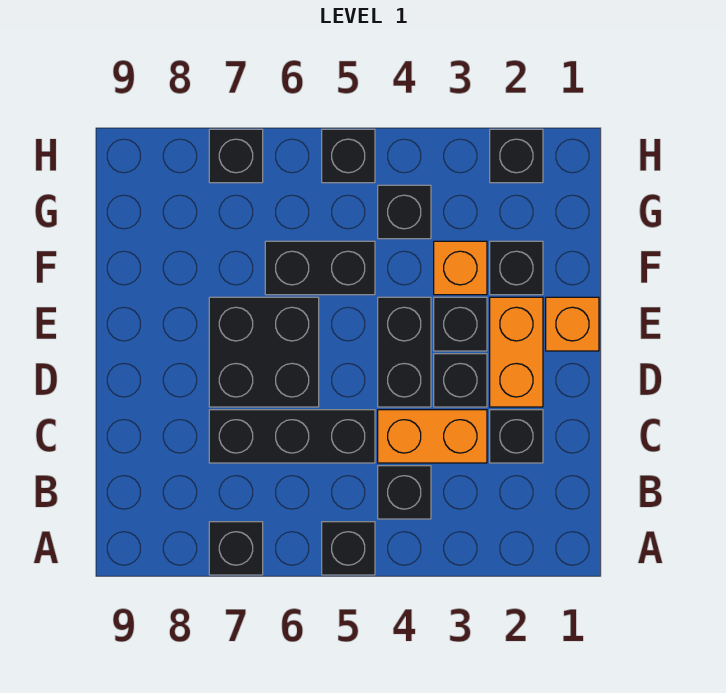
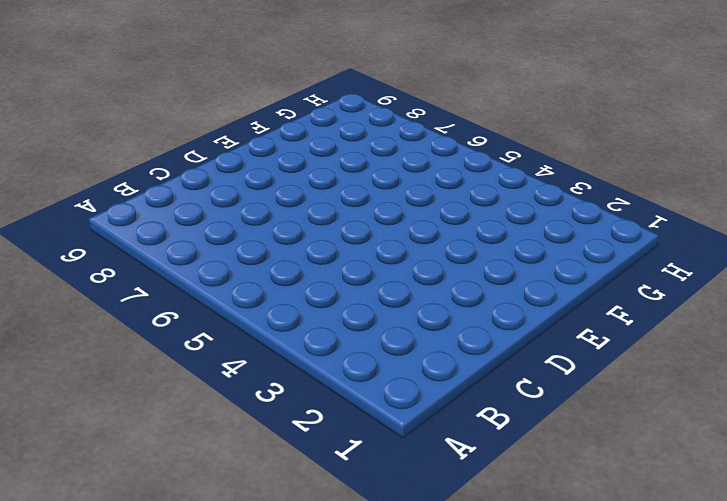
none -> black 1x1 brick [322,522,375,575]
none -> black 1x1 brick [209,522,263,575]
none -> black 1x1 brick [378,466,431,519]

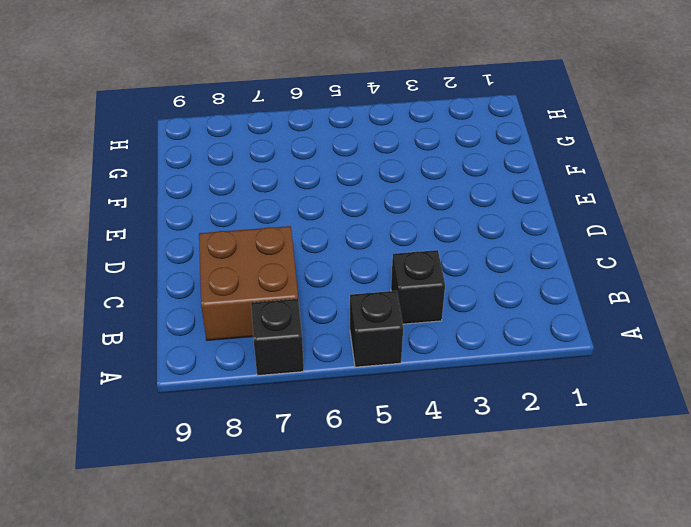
brown 2x2 brick [199,226,298,340] -> black 1x3 brick [209,410,375,463]
none -> black 1x1 brick [490,410,543,463]
none -> orange 1x2 brick [378,410,487,463]
none -> orange 1x2 brick [490,297,543,407]

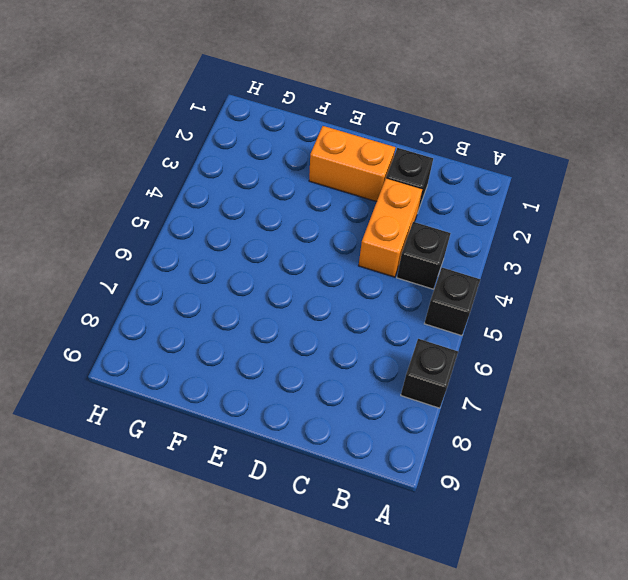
none -> black 1x3 brick [209,410,375,463]
none -> black 1x1 brick [434,354,487,407]
none -> black 1x2 brick [378,297,431,407]

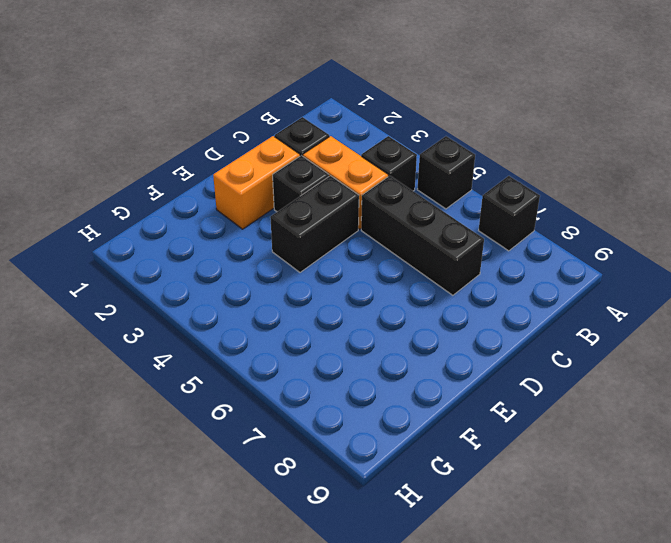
none -> black 2x2 brick [209,297,319,407]
none -> orange 1x1 brick [546,297,599,351]
none -> black 1x1 brick [434,297,487,351]

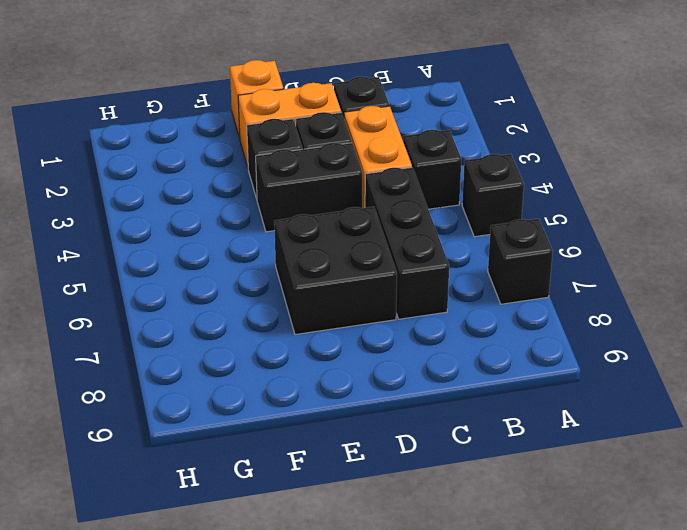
none -> black 1x1 brick [490,241,543,295]
none -> orange 1x1 brick [434,241,487,295]
none -> black 1x2 brick [265,241,375,295]

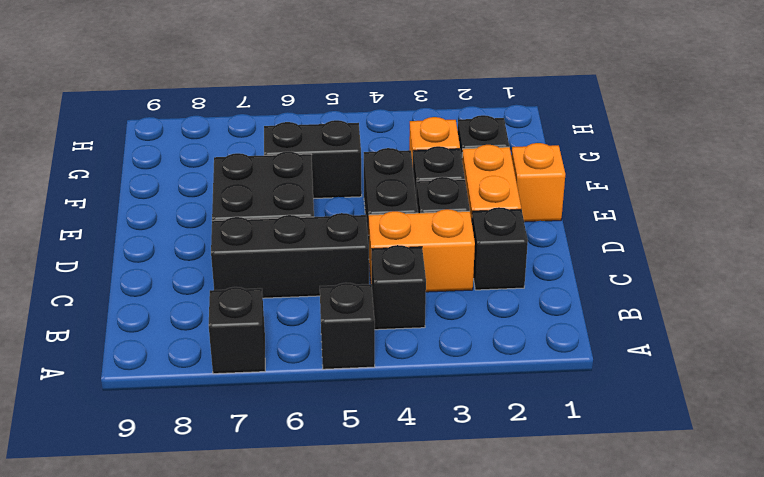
none -> black 1x1 brick [378,185,431,239]
none -> black 1x1 brick [490,129,543,183]
none -> black 1x1 brick [322,129,375,183]

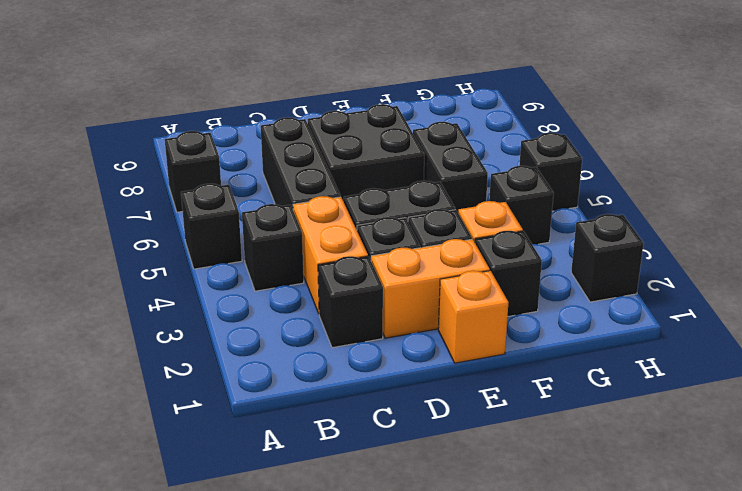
none -> black 1x1 brick [209,129,263,183]

